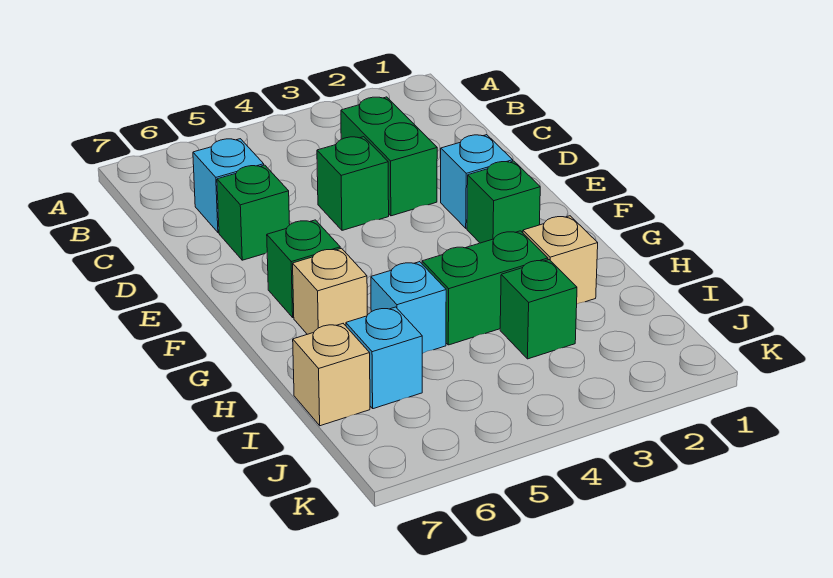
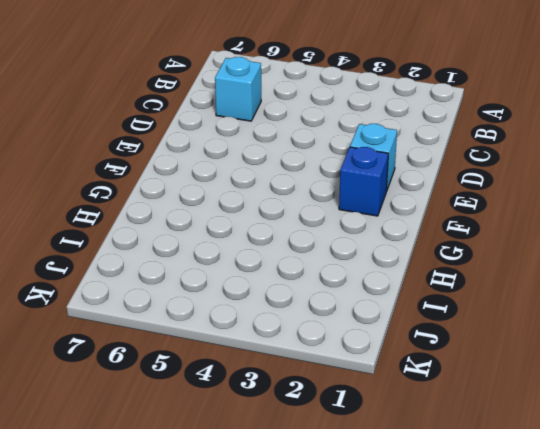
blue 1x1 brick [339,147,388,216] -> green 1x1 brick [467,161,540,243]
none -> green 1x2 brick [341,97,437,216]
none -> green 1x1 brick [317,137,389,230]
none -> green 1x1 brick [217,165,290,260]

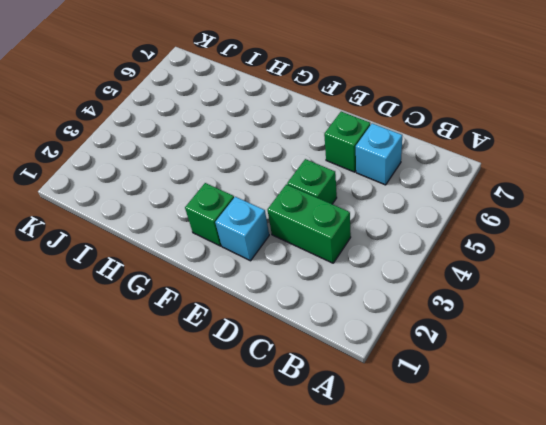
none -> green 1x1 brick [267,220,340,318]
none -> tan 1x1 brick [293,248,367,334]
none -> tan 1x1 brick [523,216,598,304]

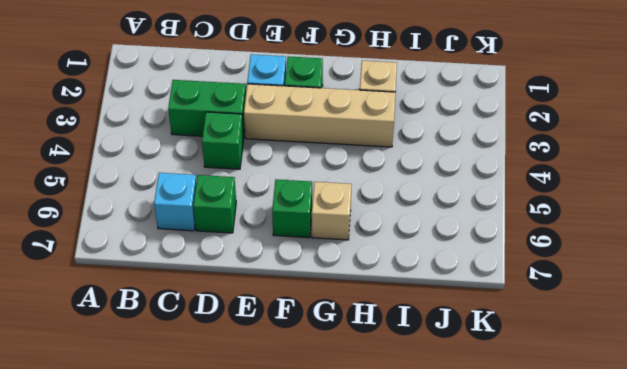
tan 1x4 brick [244,84,396,147] -> green 1x2 brick [422,231,548,345]
none -> cyan 1x1 brick [371,262,446,353]
none -> green 1x1 brick [500,260,577,359]
none -> cyan 1x1 brick [346,307,422,409]

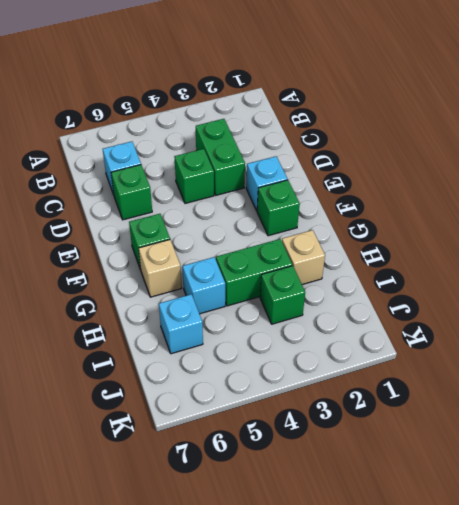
none -> tan 1x1 brick [293,324,370,426]

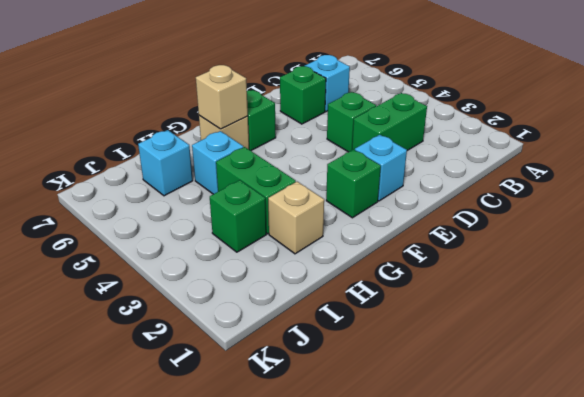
tan 1x1 brick [196,65,248,129] -> tan 1x1 brick moved to [293,324,370,426]

